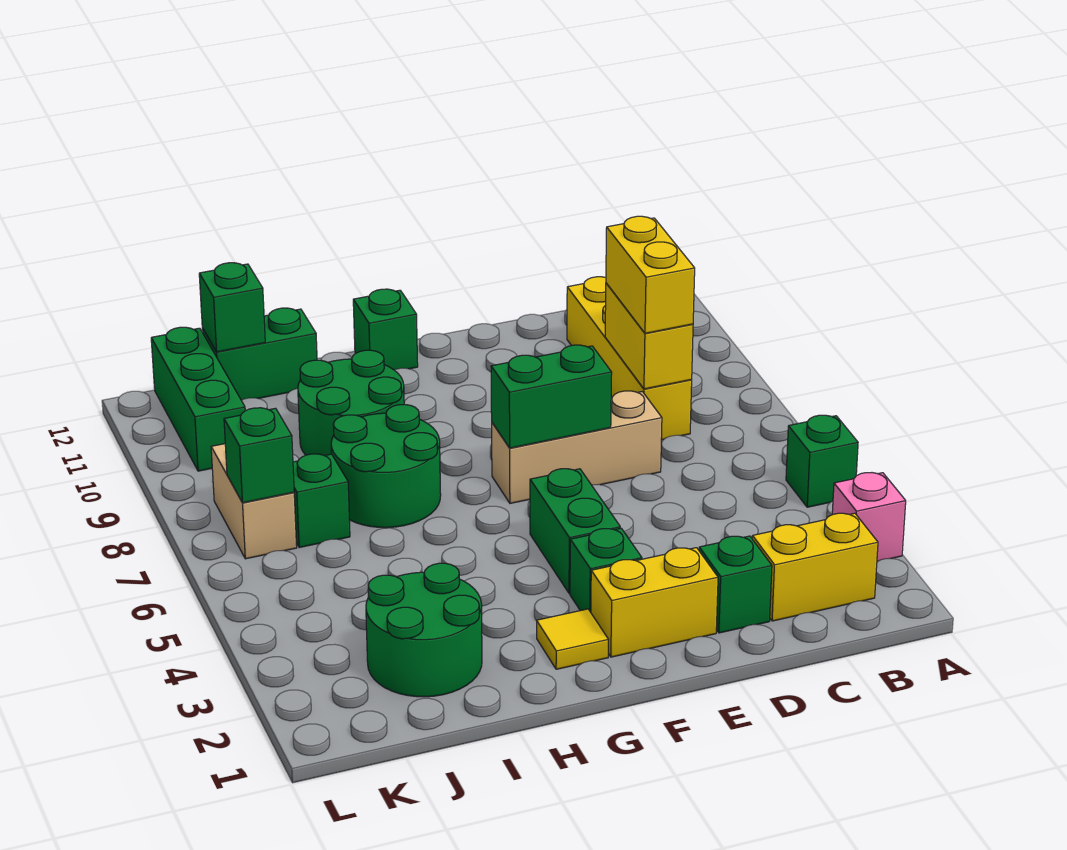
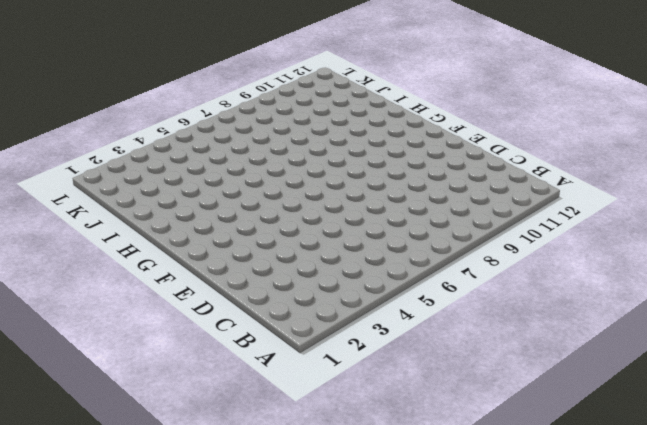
none -> pink 1x1 brick [832,473,906,562]
none -> green 1x1 brick [786,415,858,507]
none -> yellow 1x2 brick [752,513,878,621]

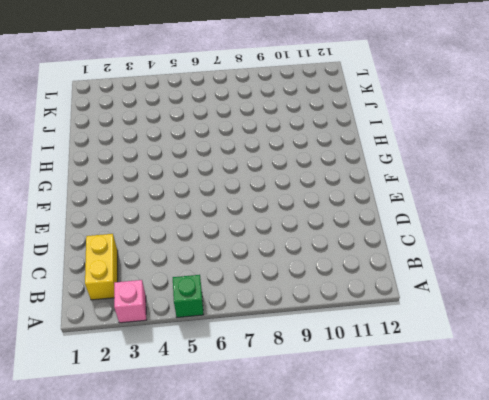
none -> yellow 1x4 brick [567,277,692,440]
none -> green 1x1 brick [699,536,772,633]
none -> tan 1x3 brick [492,391,662,503]

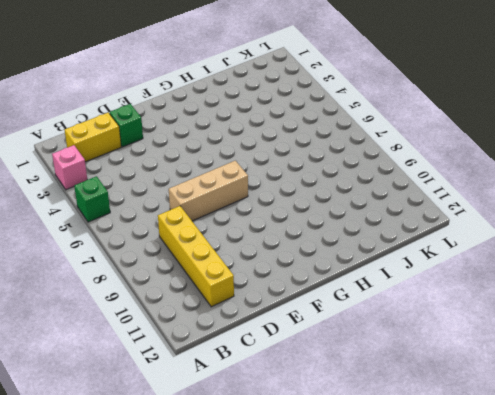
none -> yellow 1x2 brick [591,548,718,657]
none -> green 1x1 brick [570,528,642,612]
none -> green 1x2 brick [530,469,620,593]

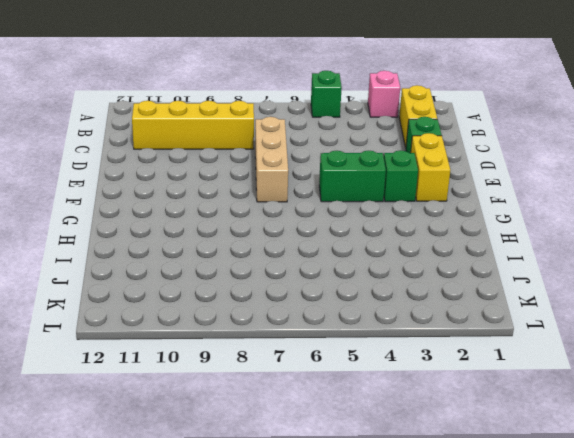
none -> yellow 1x1 tile [537,609,608,669]
none -> green 1x1 brick [353,289,418,370]
none -> green 2x2 round brick [331,405,441,528]

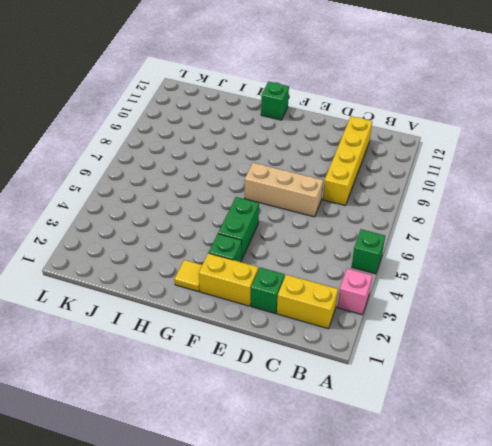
none -> green 2x2 round brick [331,405,441,528]
none -> green 2x2 round brick [298,350,404,456]
none -> green 2x2 round brick [366,563,482,697]

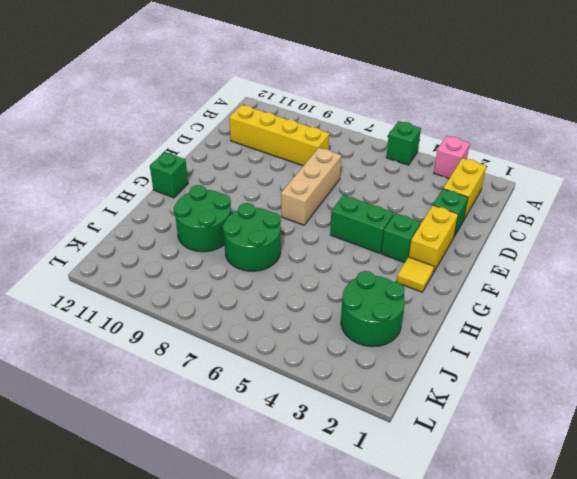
none -> green 1x2 brick [202,308,317,400]
none -> green 1x1 brick [293,454,350,548]
none -> tan 1x2 brick [211,444,297,559]

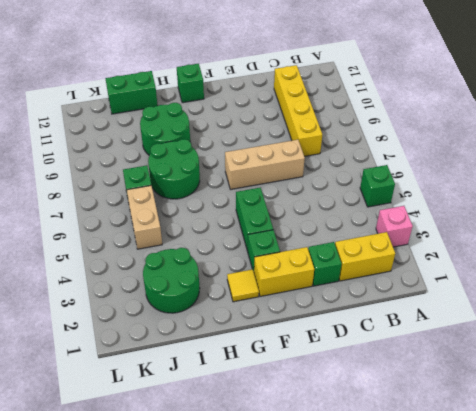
tan 1x2 brick [127,185,162,249] -> tan 1x2 brick moved to [211,444,297,559]
none -> green 1x3 brick [151,327,245,471]
none -> yellow 1x2 brick [605,283,693,389]
none -> green 1x2 brick [491,345,612,448]

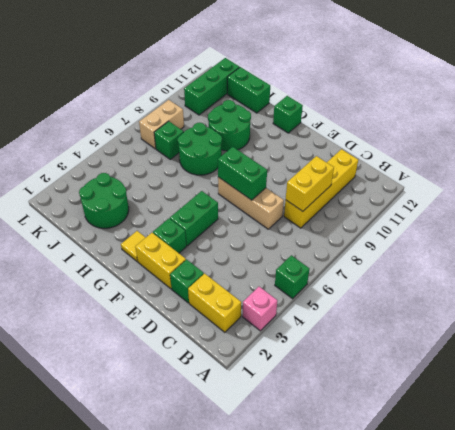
none -> green 1x1 brick [199,263,265,352]
none -> green 1x1 brick [224,408,294,503]
none -> yellow 1x2 brick [606,216,695,333]

